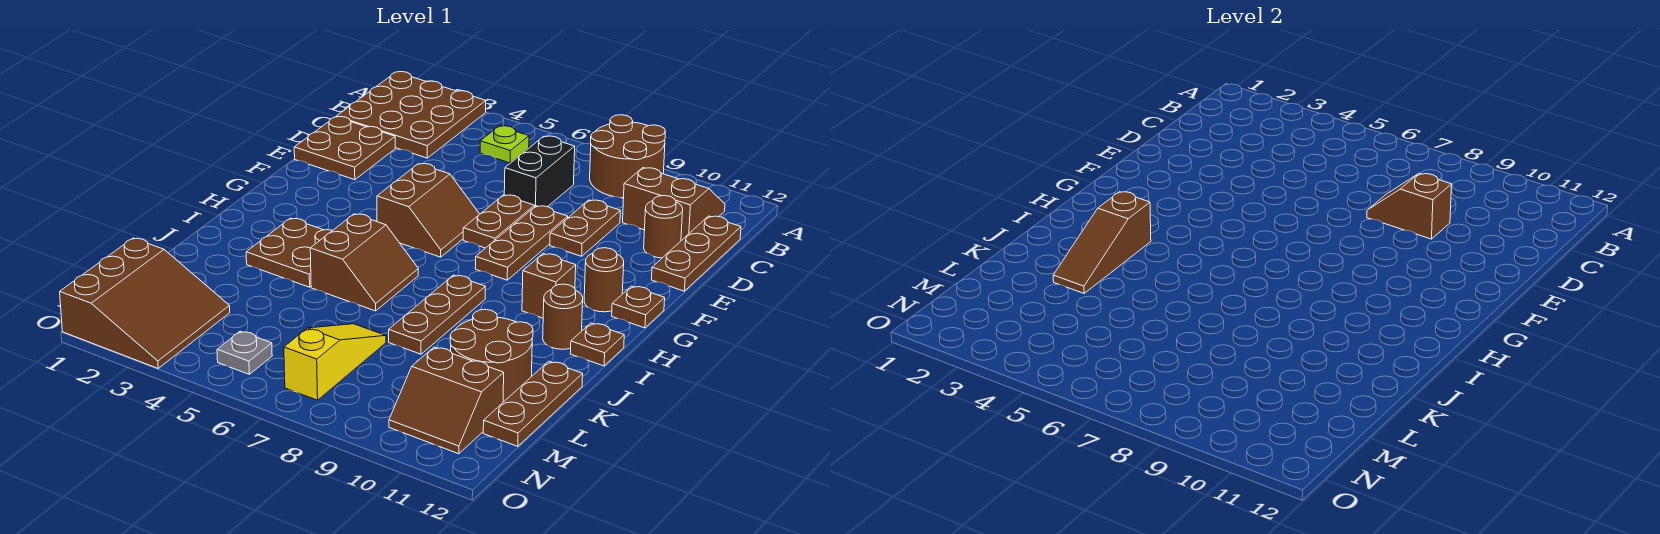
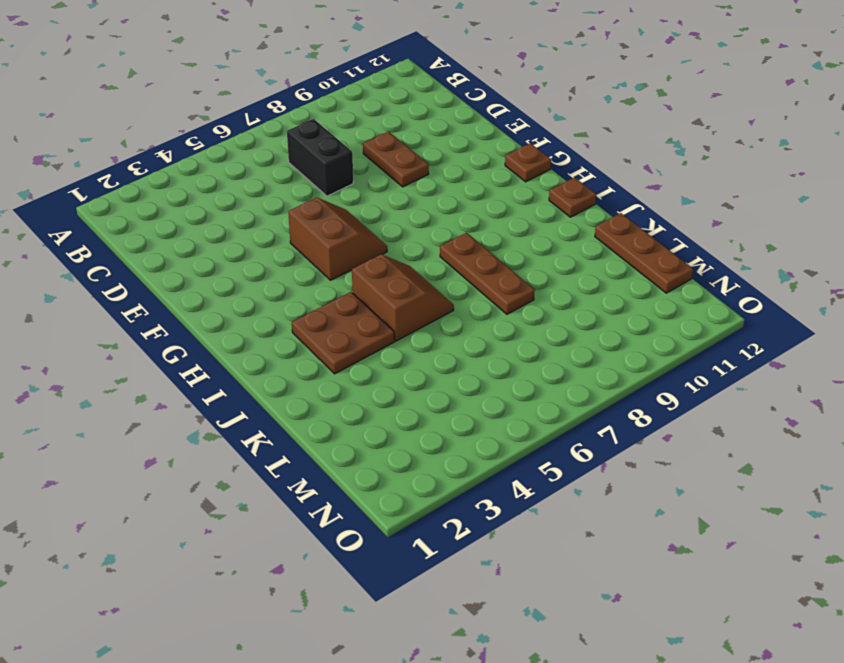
none -> brown 3x3 plate [336,72,486,158]
none -> brown 2x2 round brick [590,115,665,198]
none -> lime 1x1 plate [480,126,529,163]

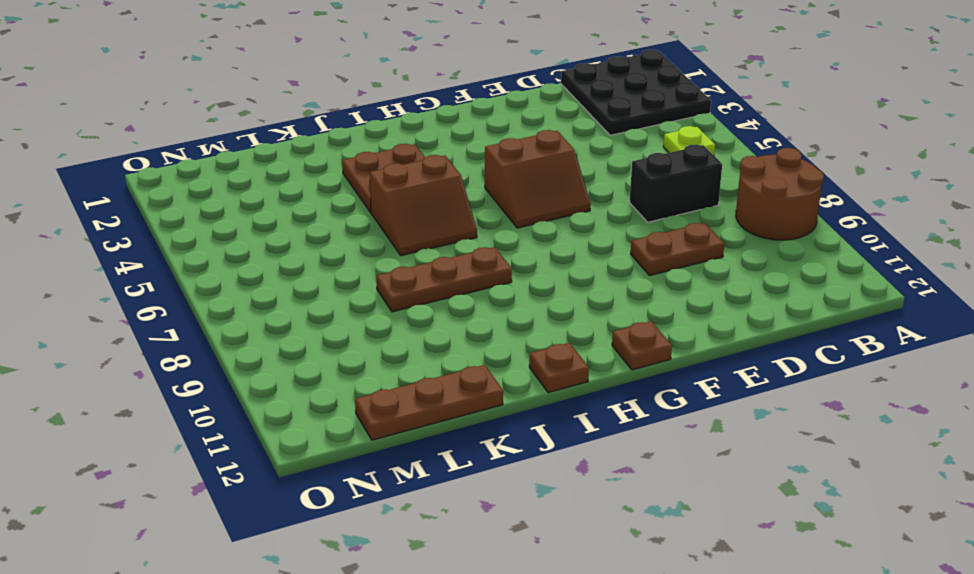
black 3x3 plate [561,50,711,135] -> brown 3x3 plate [336,72,486,158]
none -> brown 2x2 slope [623,168,725,241]
none -> brown 1x3 plate [652,216,741,291]
none -> brown 2x2 plate [294,116,395,180]

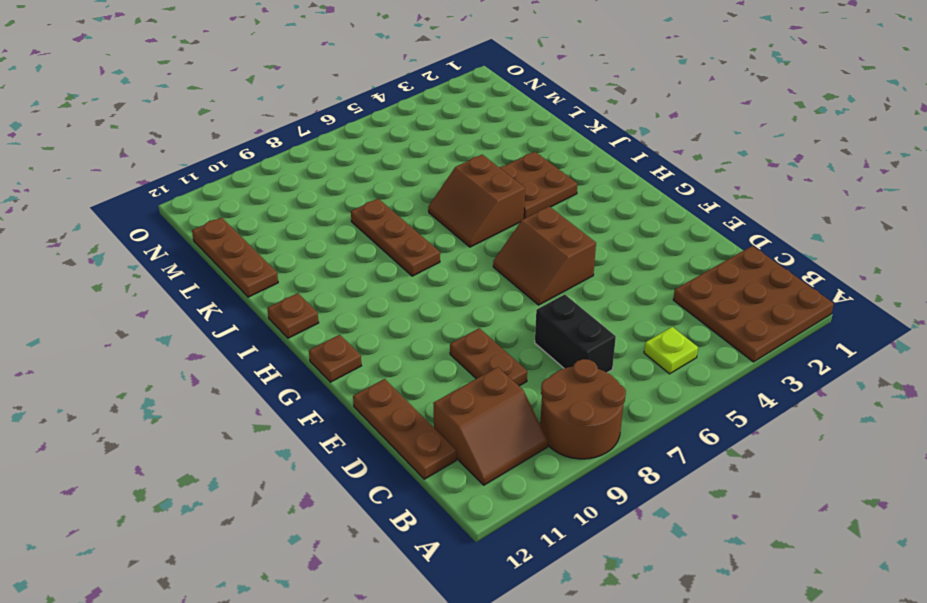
none -> brown 2x2 plate [294,116,395,180]
none -> brown 1x1 round brick [644,196,683,258]
none -> brown 1x2 plate [463,195,535,248]

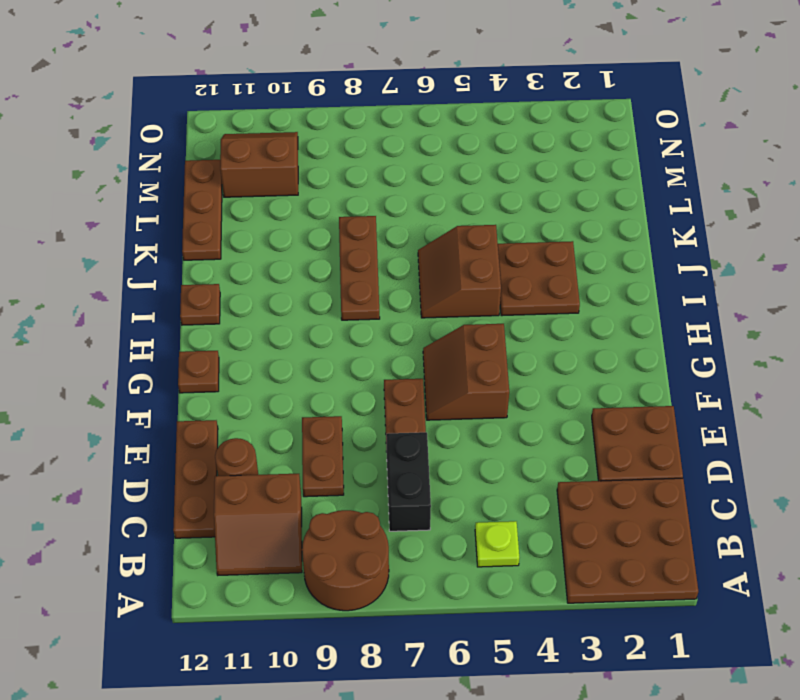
none -> brown 1x3 plate [475,206,568,280]
none -> brown 1x1 round brick [584,248,624,312]
none -> brown 1x1 brick [522,254,576,318]

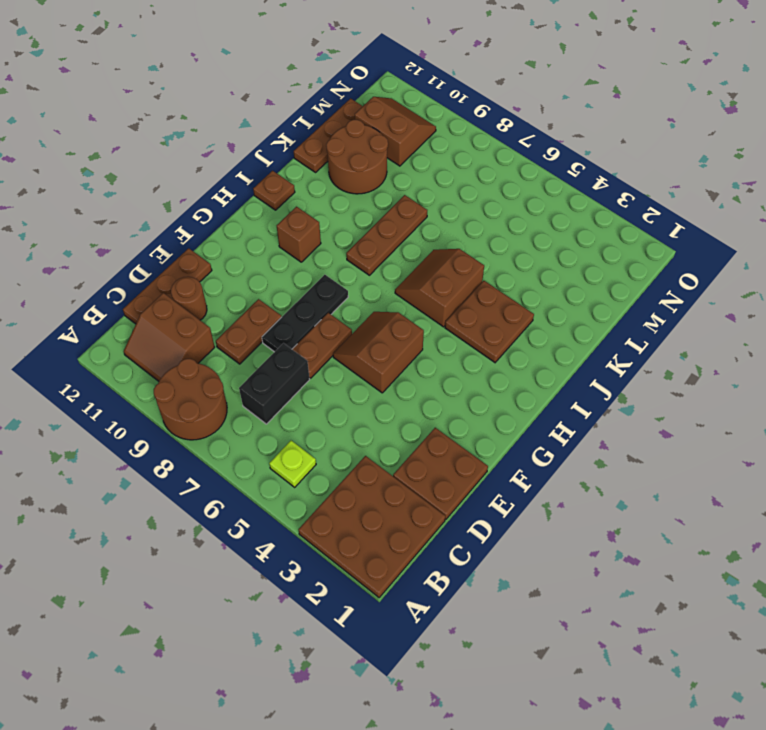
black 1x3 plate [262,275,348,352] -> brown 1x3 plate [475,206,568,280]
none -> brown 1x1 round brick [584,248,624,312]
none -> brown 1x1 plate [612,286,665,328]
none -> brown 1x1 round brick [543,284,583,349]

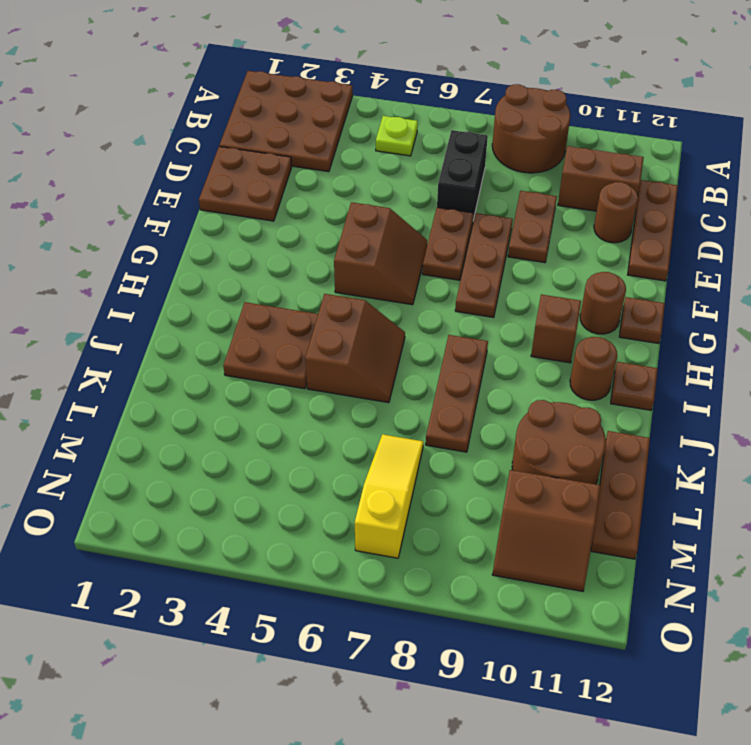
none -> brown 3x3 slope [60,238,230,368]
none -> grey 1x1 plate [217,331,272,374]
none -> brown 1x2 slope [1367,173,1452,239]

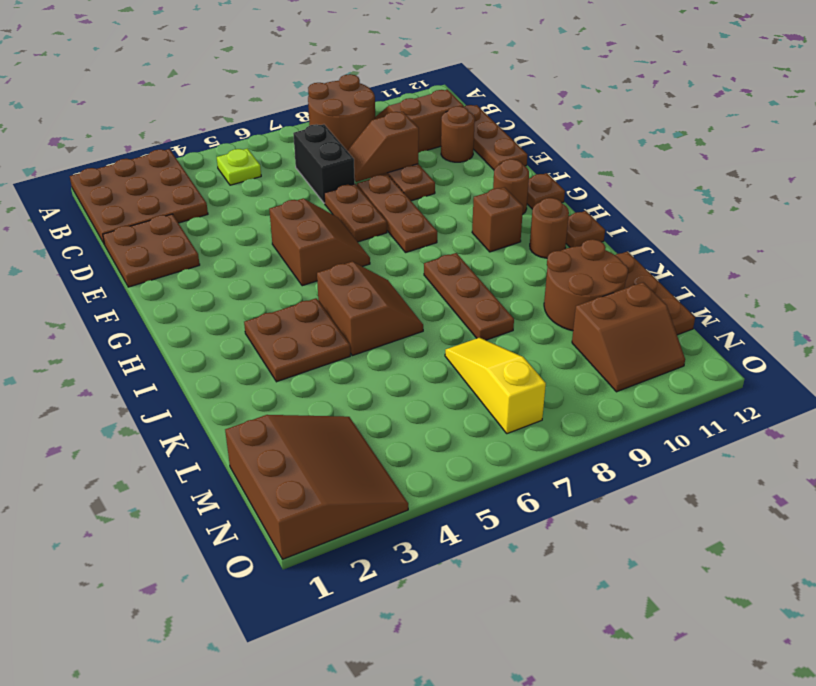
none -> grey 1x1 plate [217,331,272,374]
none -> brown 1x3 slope [1053,192,1151,293]

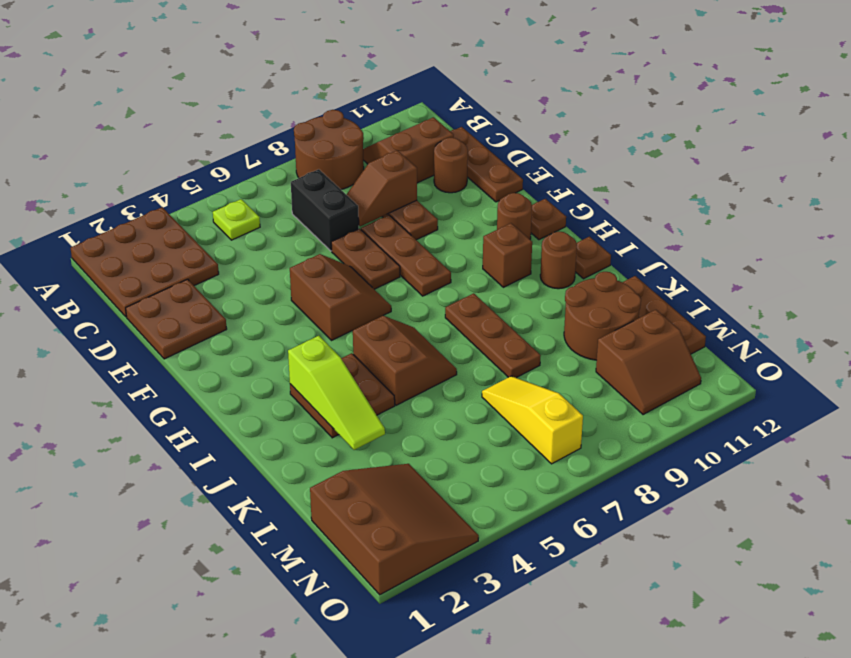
lime 1x3 slope [288,336,385,450] -> brown 1x3 slope [1053,192,1151,293]
none -> grey 1x1 plate [217,331,272,374]

